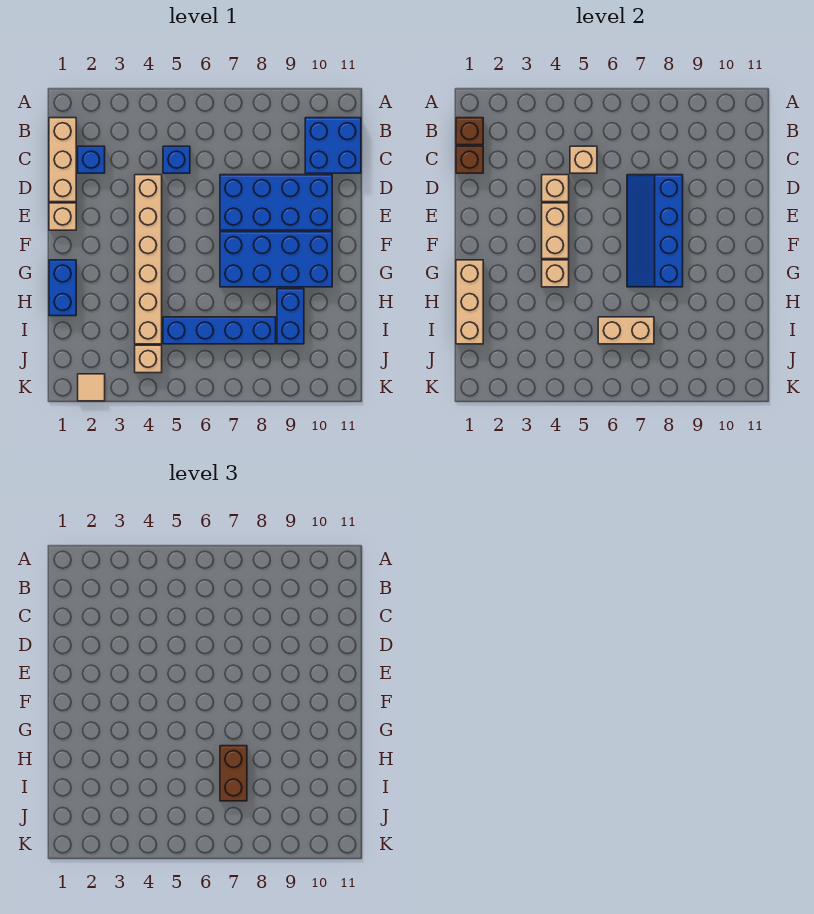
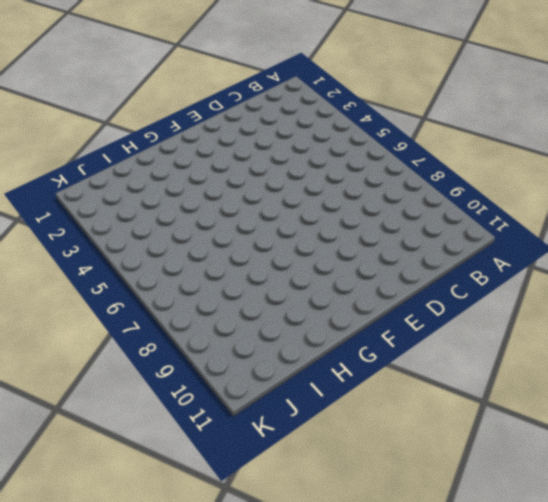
none -> tan 1x3 brick [49,118,76,202]
none -> blue 2x2 brick [305,118,361,173]
none -> blue 1x1 brick [78,146,105,173]

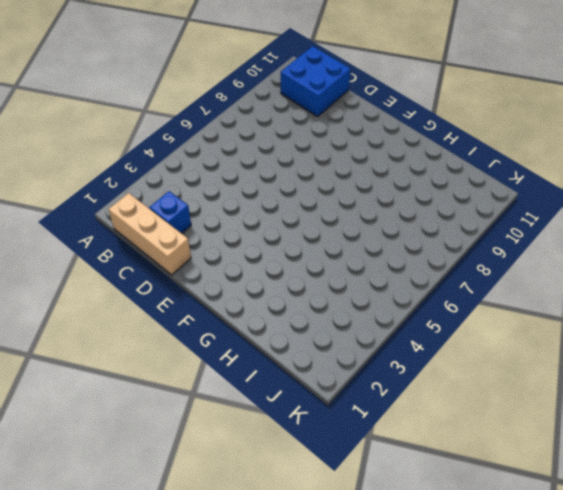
none -> blue 1x1 brick [163,146,190,173]
none -> tan 1x6 brick [135,175,162,344]
none -> blue 2x4 brick [220,175,332,230]

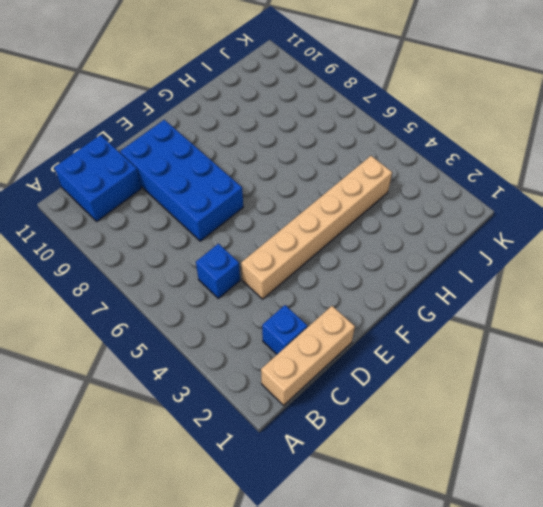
none -> tan 1x1 brick [49,203,76,230]
none -> blue 2x4 brick [220,232,332,287]
none -> blue 1x2 brick [49,260,76,316]

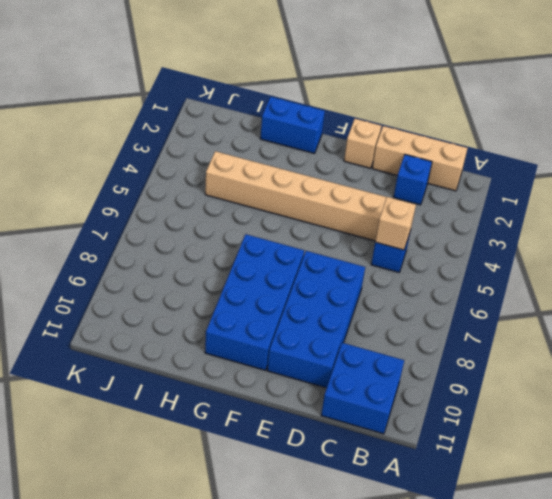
none -> blue 1x2 brick [277,289,304,344]
none -> blue 1x4 brick [163,317,276,344]
none -> tan 1x1 brick [135,345,162,373]

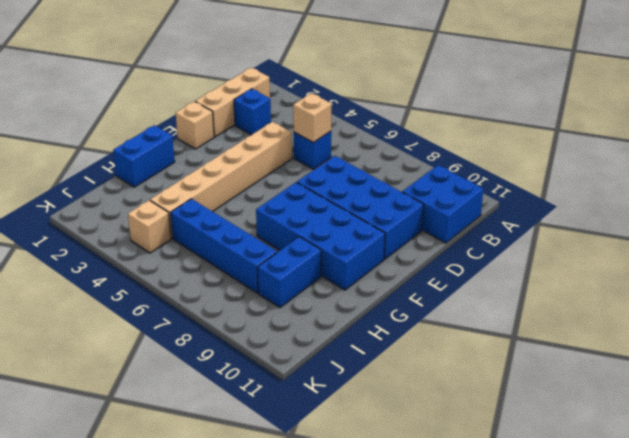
none -> tan 1x1 tile [78,374,105,401]
none -> brown 1x1 brick [456,118,483,145]
none -> brown 1x1 brick [456,146,483,173]

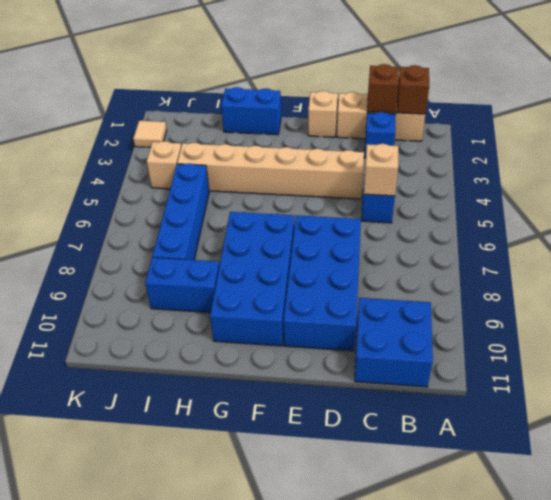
none -> tan 1x1 brick [542,175,569,202]
none -> blue 2x4 slope [627,175,683,287]
none -> tan 1x2 brick [542,203,569,259]

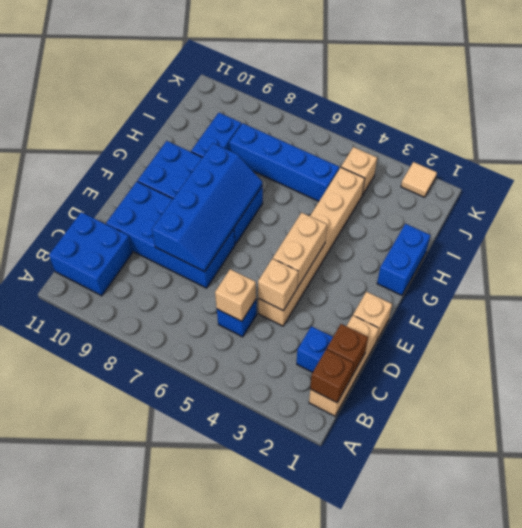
none -> tan 1x3 brick [456,260,483,344]
none -> tan 1x1 brick [542,260,569,287]
none -> tan 1x2 brick [598,317,654,344]

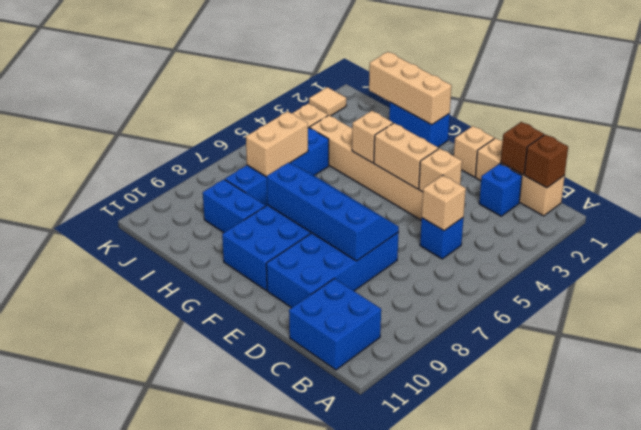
none -> brown 1x2 brick [220,746,247,801]

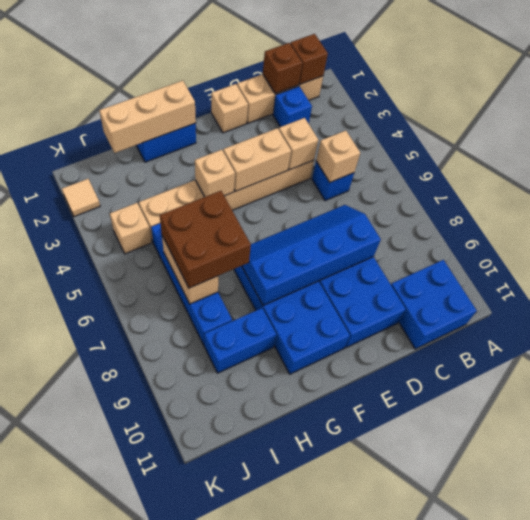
brown 2x2 brick [160,191,251,288] -> brown 1x2 brick [220,746,247,801]

